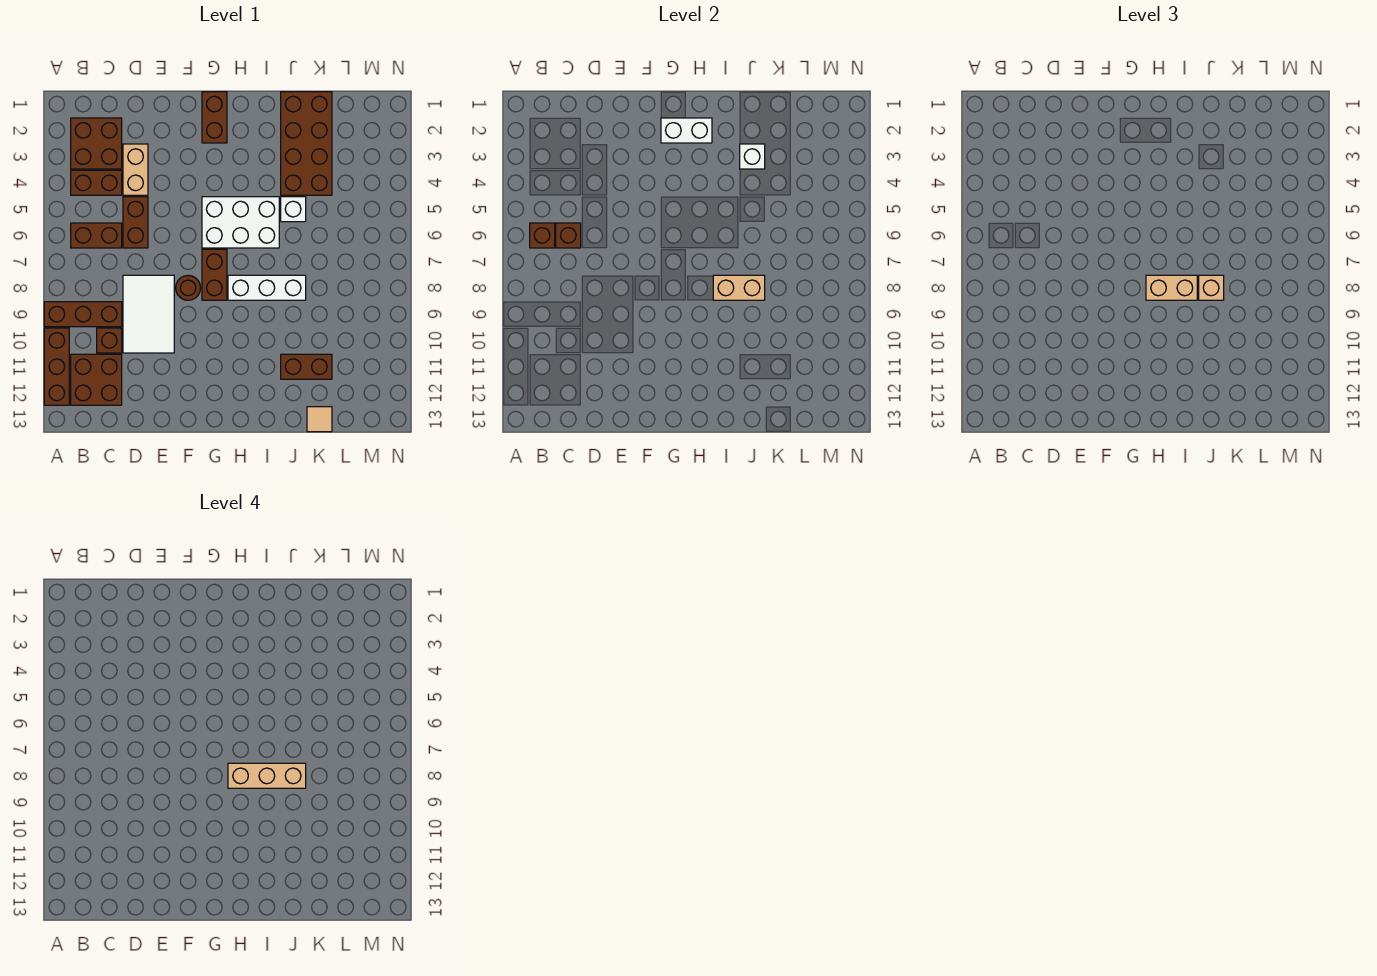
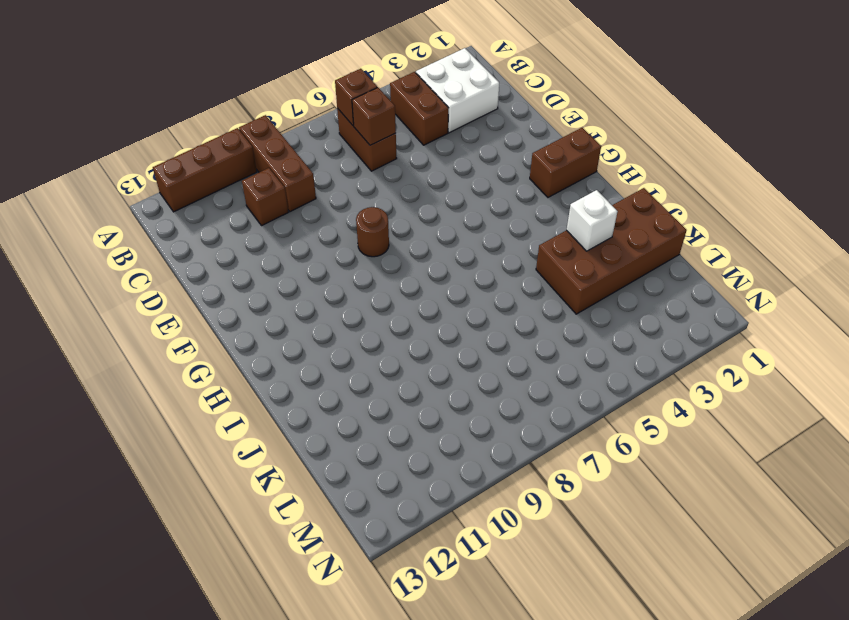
white 2x2 brick [416,48,499,133] -> brown 2x2 brick [71,118,122,169]
none -> brown 2x2 brick [71,354,122,405]
none -> tan 1x2 brick [123,144,148,195]
none -> brown 1x2 brick [123,197,148,248]

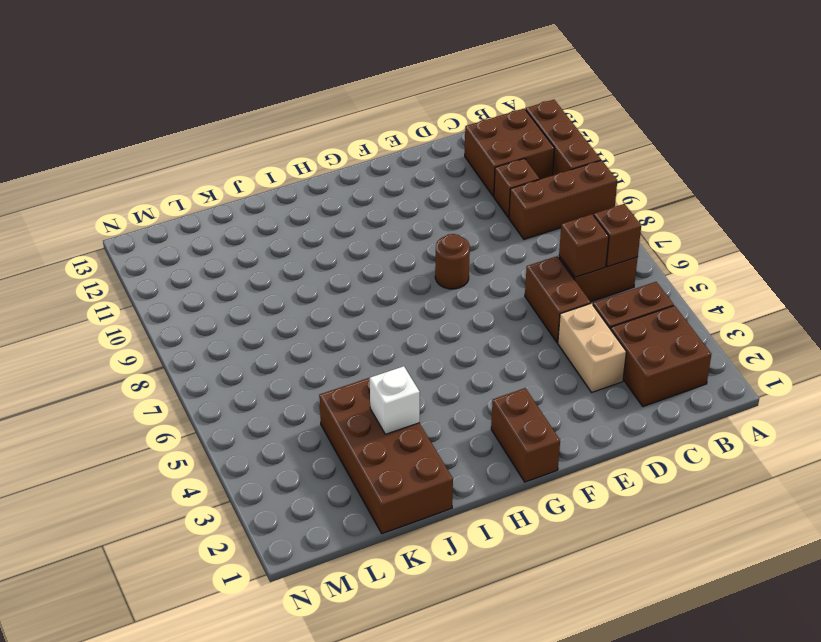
none -> white 2x3 tile [123,275,174,353]
none -> white 2x3 brick [202,197,279,248]
none -> brown 1x2 brick [202,249,227,300]

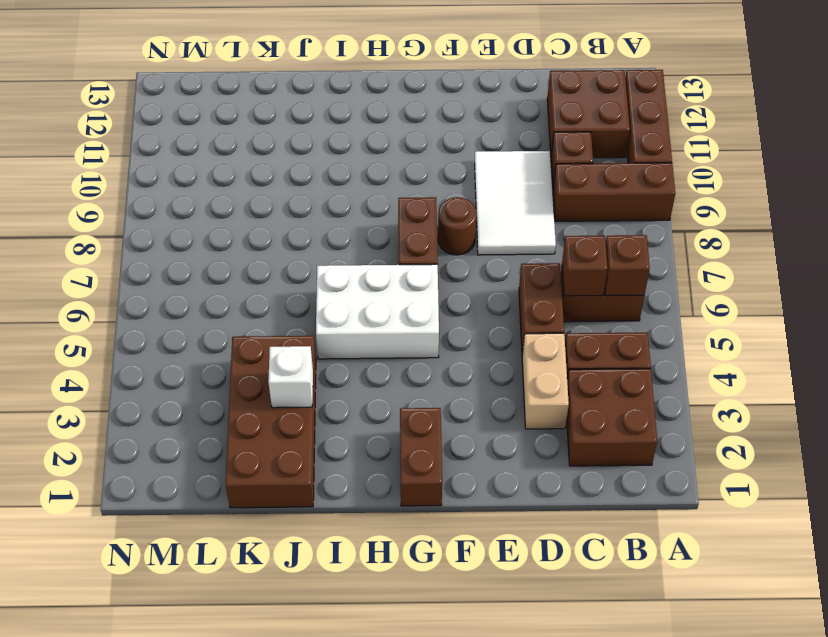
none -> white 1x3 brick [228,275,306,300]
none -> white 1x1 brick [281,197,306,222]
none -> brown 1x2 brick [281,354,332,379]

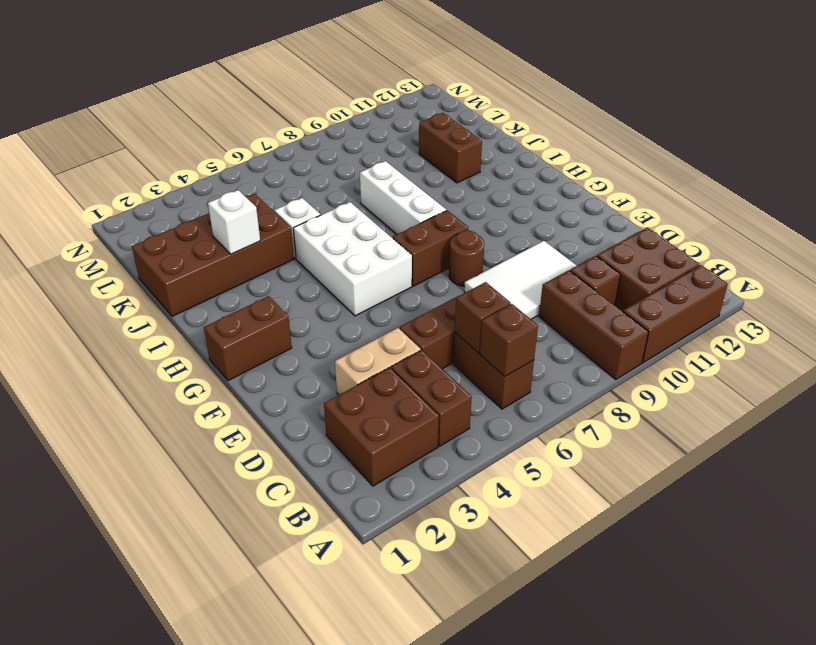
none -> tan 1x1 tile [307,407,332,432]
none -> white 1x2 brick [661,118,712,143]
none -> tan 1x2 brick [713,275,765,300]

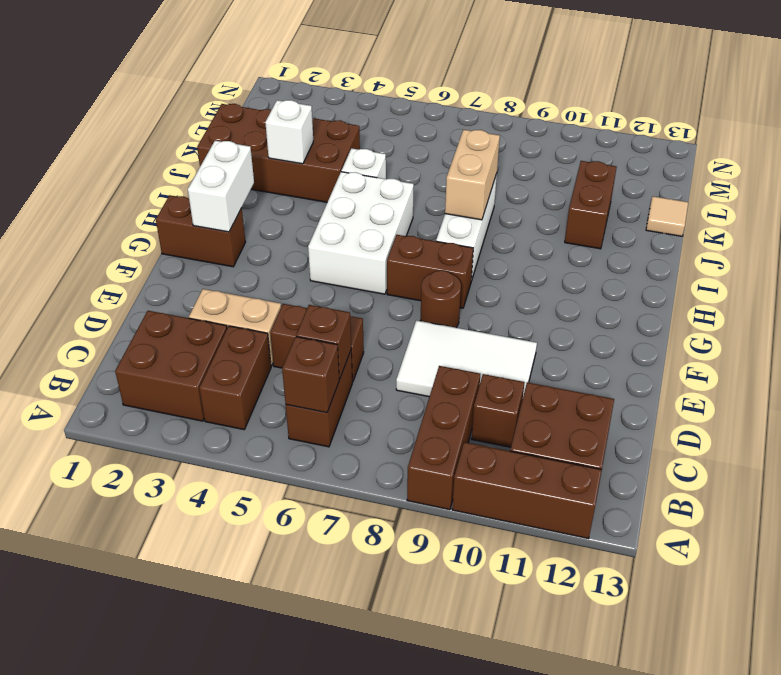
none -> tan 1x2 brick [1146,275,1197,300]
none -> tan 1x1 brick [1199,275,1224,300]
none -> tan 1x3 brick [228,763,306,788]

